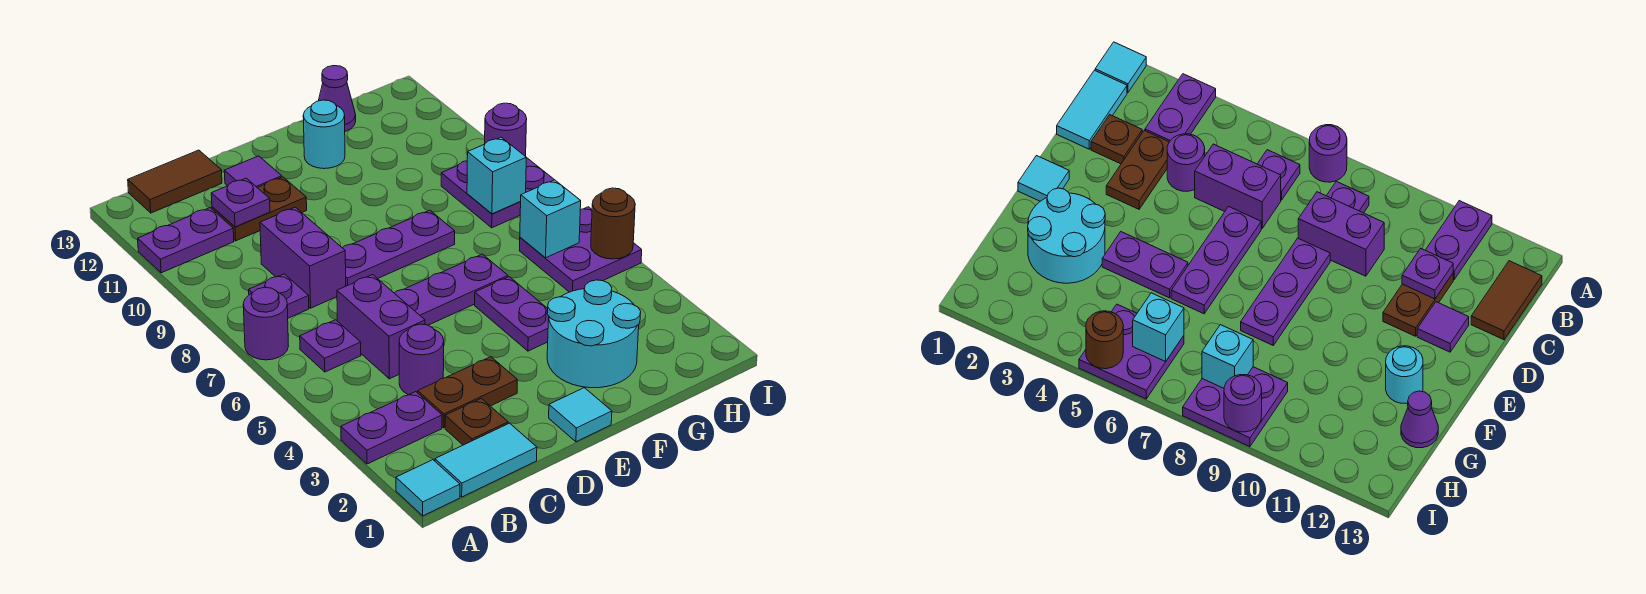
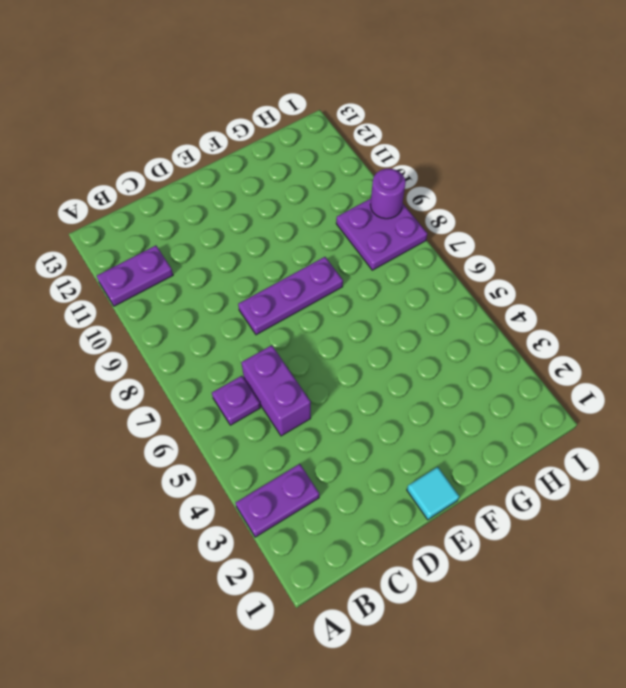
none -> cyan 1x1 tile [396,460,460,516]
none -> purple 1x1 round brick [243,287,288,360]
none -> cyan 1x2 tile [435,423,537,497]

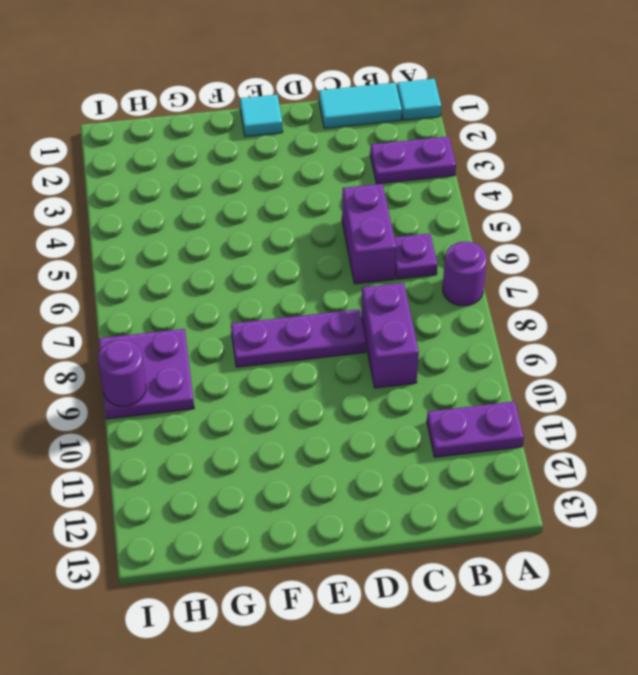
none -> purple 1x1 plate [249,274,309,318]
none -> brown 1x2 tile [128,150,222,213]
none -> brown 1x1 plate [445,398,508,445]

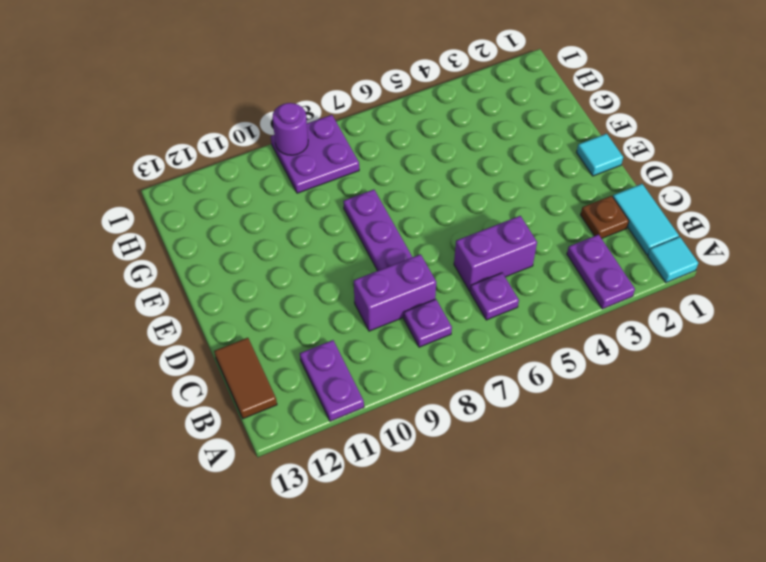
none -> purple 1x1 round brick [243,287,288,360]
none -> brown 1x2 plate [418,357,517,428]
none -> purple 1x1 round brick [399,324,444,395]

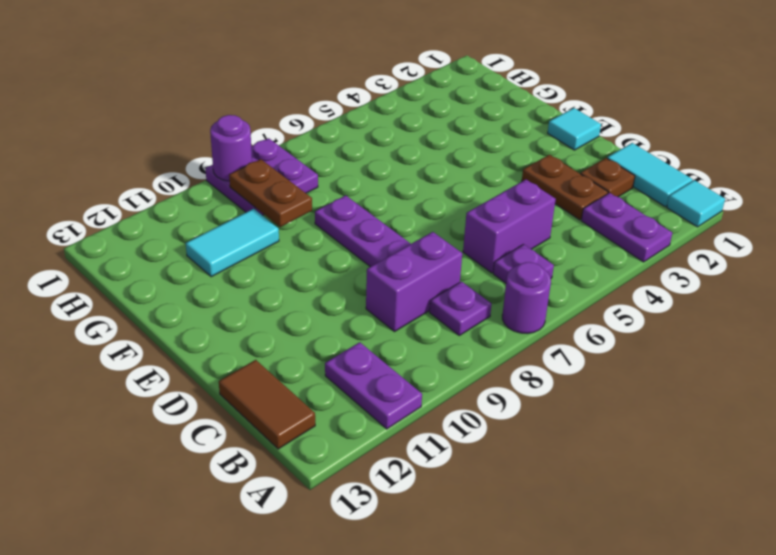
brown 1x2 plate [229,159,312,227] -> brown 1x2 plate moved to [212,177,307,241]
cyan 1x2 tile [186,209,279,277] -> none
none -> purple 1x1 round brick [399,324,444,395]
none -> purple 1x3 plate [395,254,508,325]
none -> purple 1x1 tile [224,156,282,188]

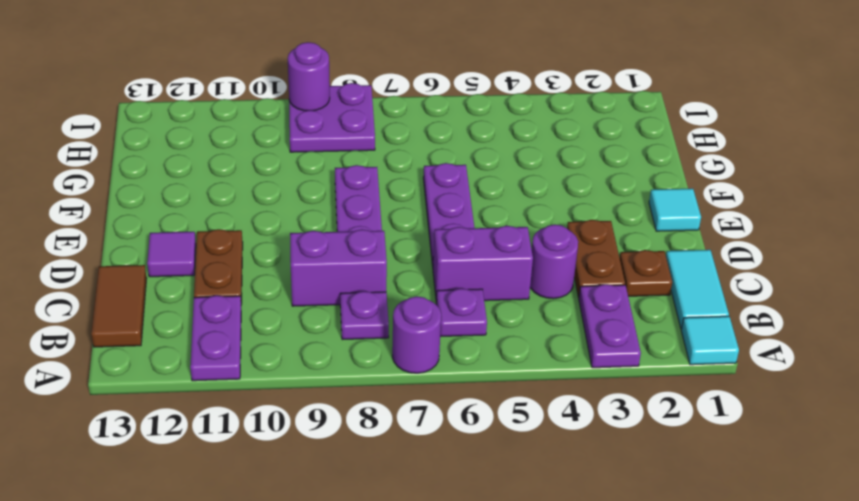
none -> cyan 2x2 round brick [547,280,641,388]
none -> purple 1x2 plate [475,277,549,351]
none -> cyan 1x1 round brick [303,100,345,169]

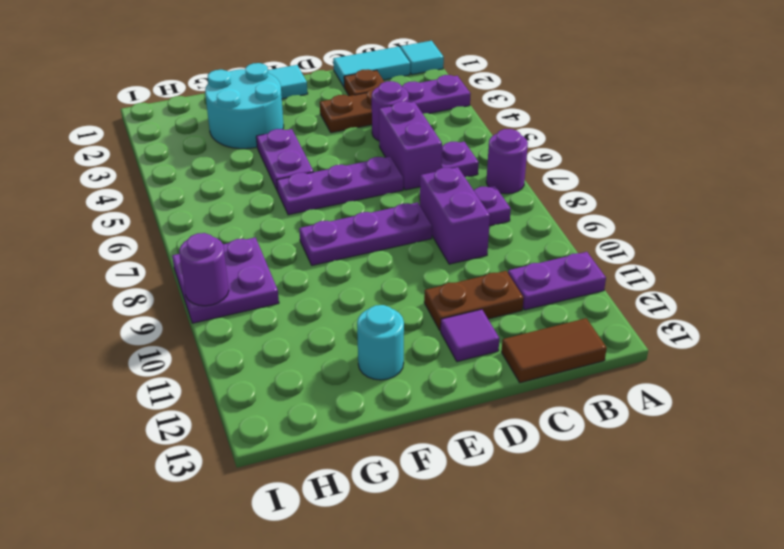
none -> purple 1x1 cone [319,66,356,131]
none -> purple 2x2 plate [520,207,642,292]
none -> purple 1x1 plate [211,178,270,227]

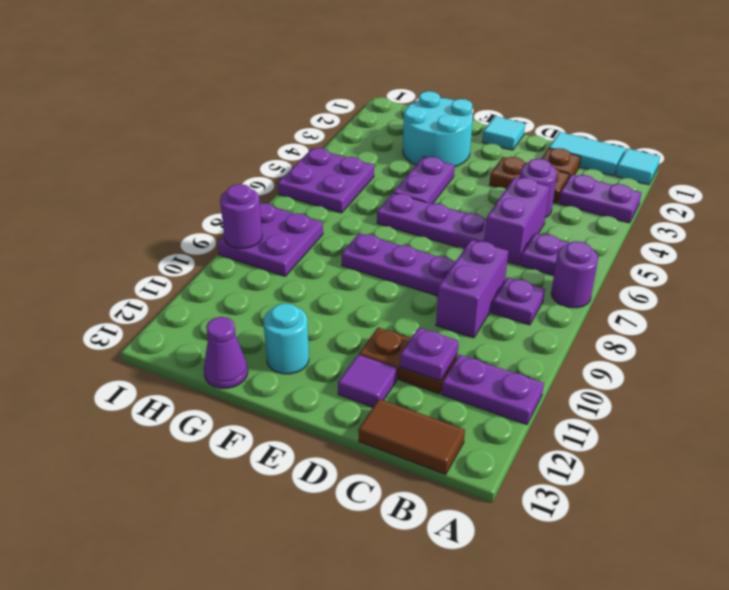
none -> cyan 1x1 brick [520,180,581,258]
none -> cyan 1x1 brick [467,137,526,214]
none -> brown 1x1 round brick [591,188,635,259]

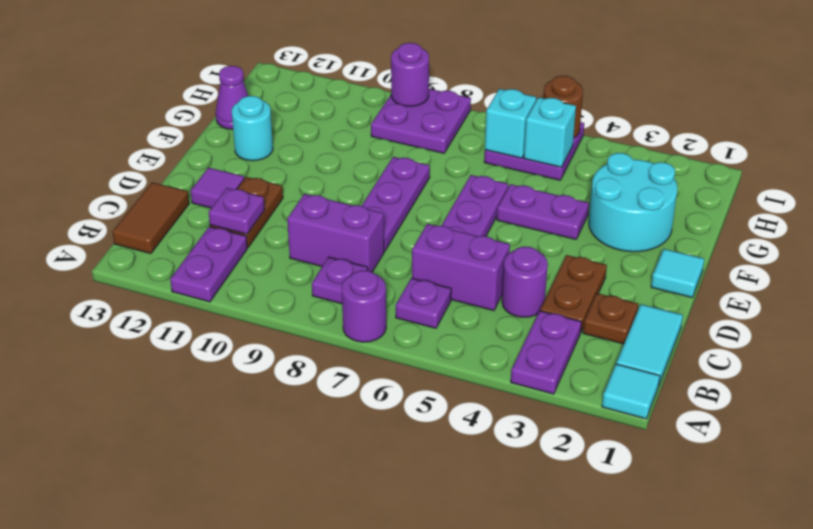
cyan 1x1 brick [524,97,576,167] -> cyan 1x1 brick moved to [467,137,526,214]

